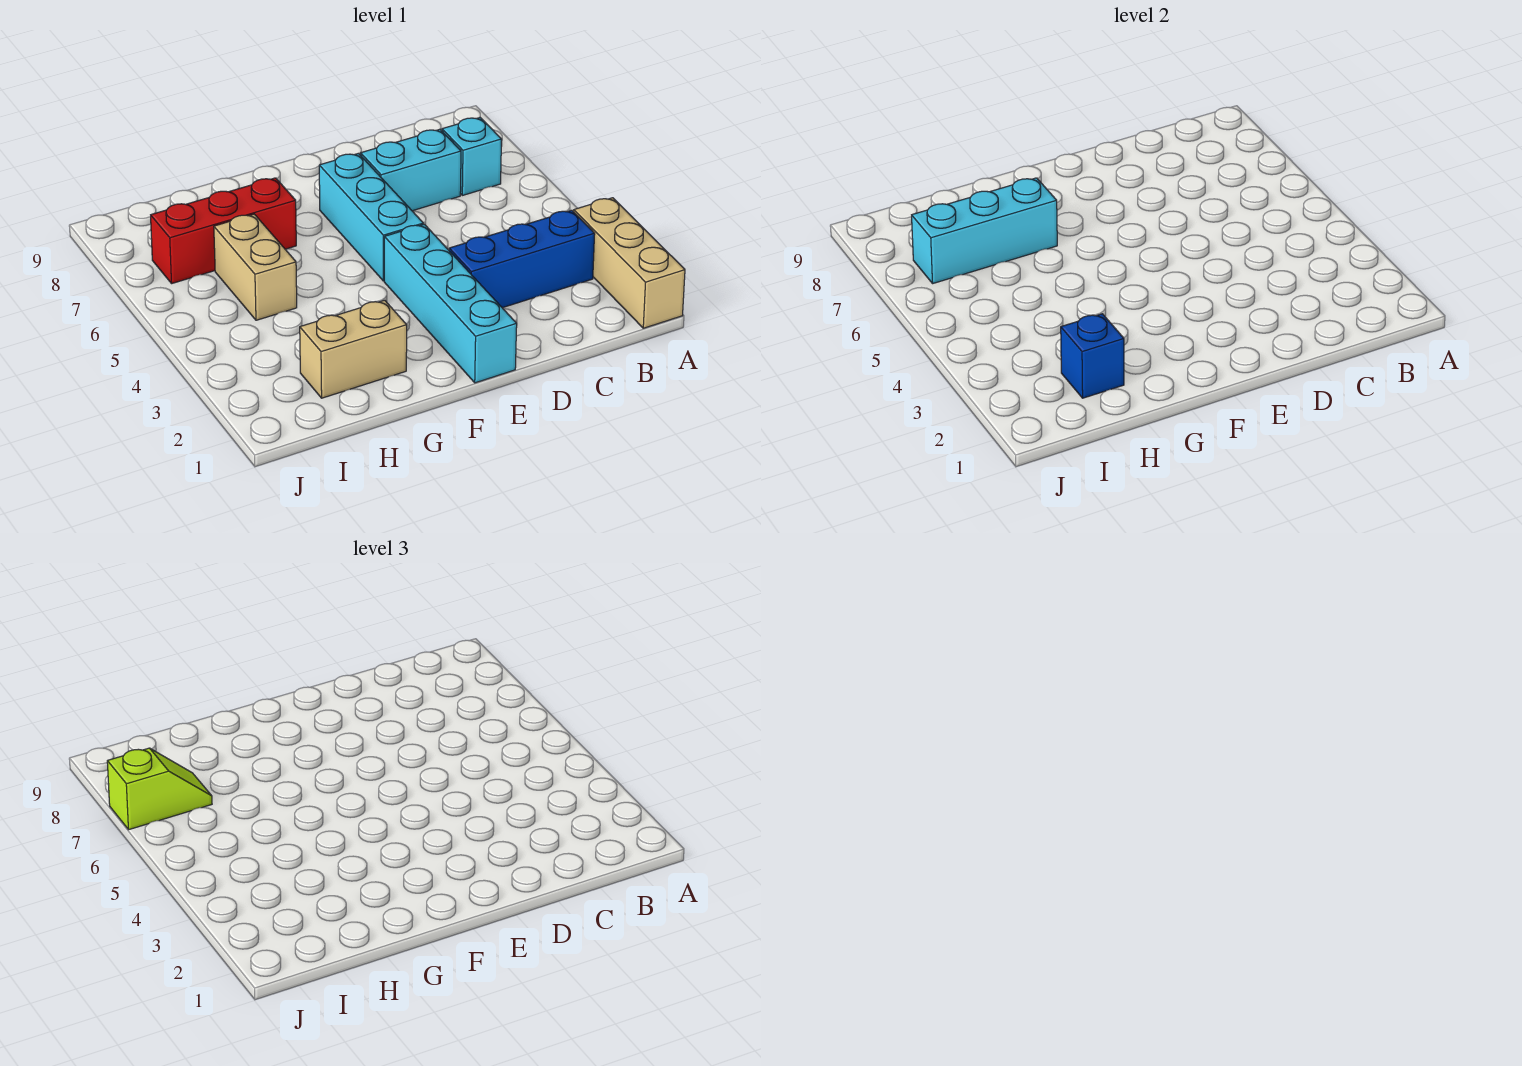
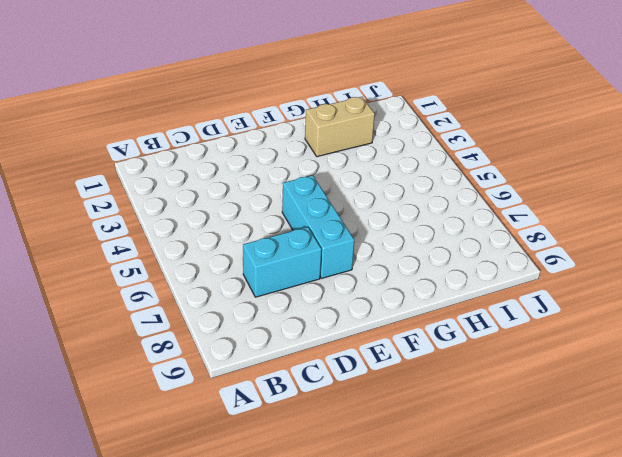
none -> tan 1x3 brick [574,198,685,328]
none -> blue 1x3 brick [449,210,595,308]
none -> cyan 1x1 brick [442,118,502,195]

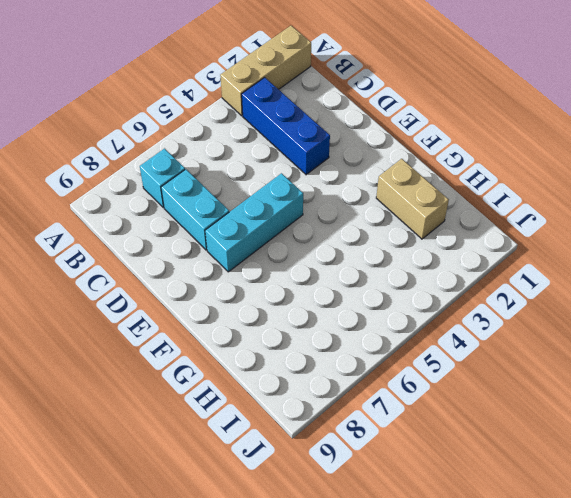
none -> cyan 1x4 brick [384,224,517,383]
none -> red 1x3 brick [151,178,296,283]
none -> tan 1x2 brick [214,214,297,320]

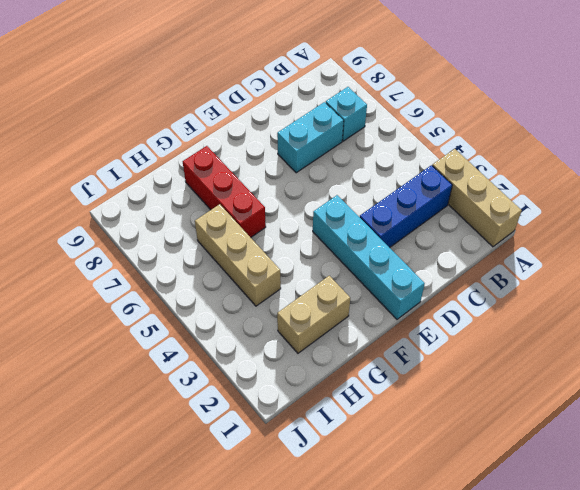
red 1x3 brick [183,146,266,237] -> red 1x3 brick turned to [151,178,296,283]
tan 1x3 brick [195,204,281,306] -> tan 1x2 brick [214,214,297,320]
none -> cyan 1x3 brick [319,153,423,281]
none -> cyan 1x3 brick [912,178,1057,283]
none -> blue 1x1 brick [1061,314,1124,398]

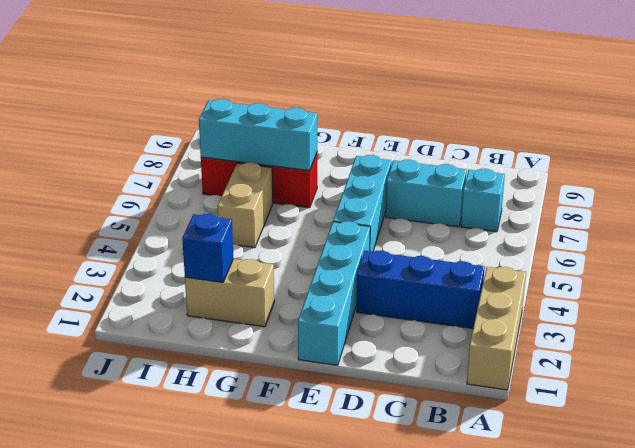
none -> lime 1x2 slope [107,748,212,830]

